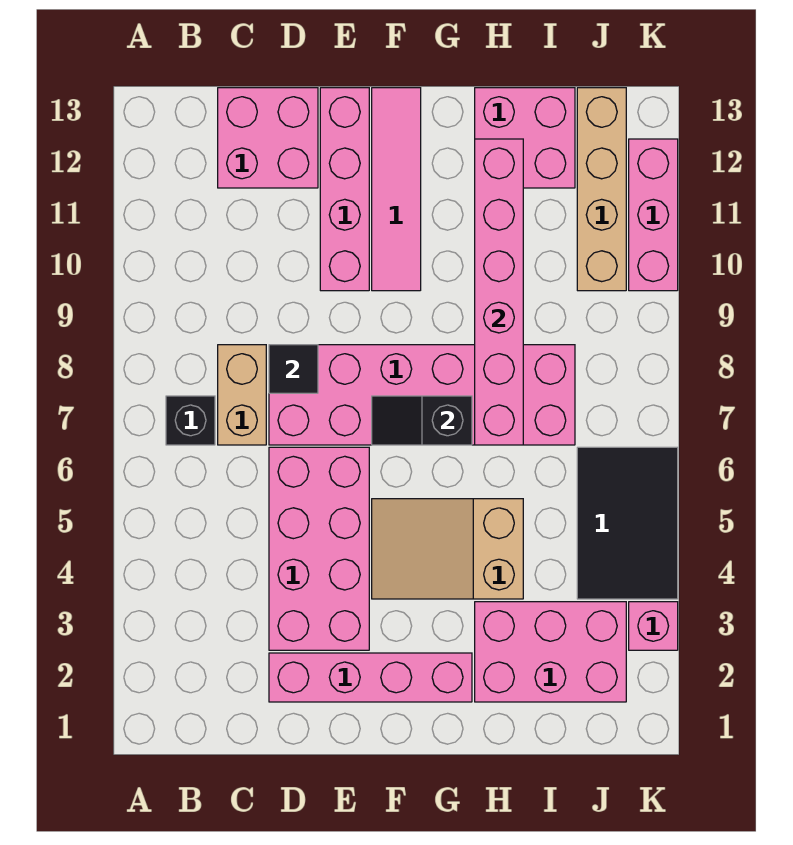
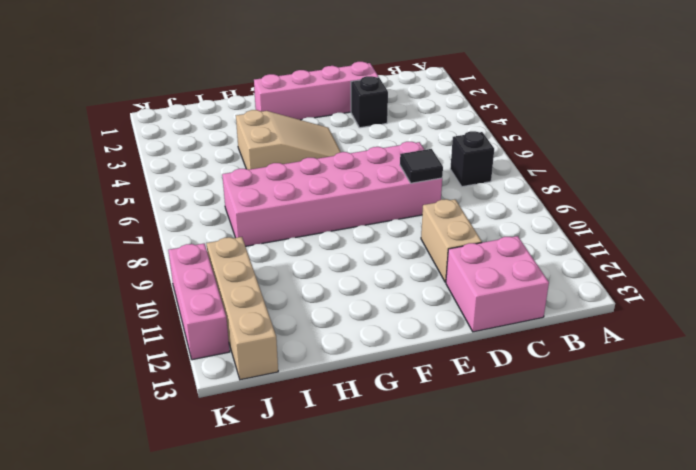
black 1x1 brick [351,76,388,128] -> pink 2x4 brick [269,447,369,650]
tan 1x2 brick [421,199,482,282] -> tan 1x2 brick moved to [218,345,266,445]
none -> pink 1x4 brick [320,88,369,291]
none -> pink 1x4 tile [372,88,421,291]
none -> pink 2x3 brick [475,602,626,702]

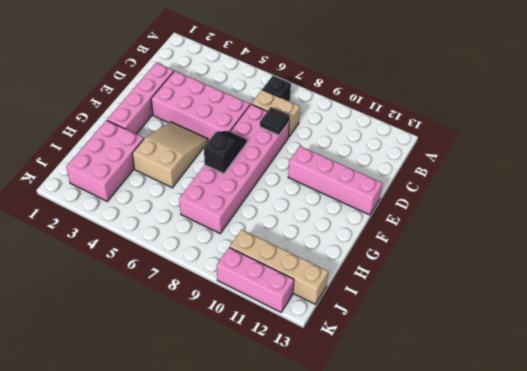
none -> pink 2x2 brick [218,88,318,188]
none -> pink 1x4 tile [372,88,421,291]
none -> pink 2x2 brick [475,88,575,188]

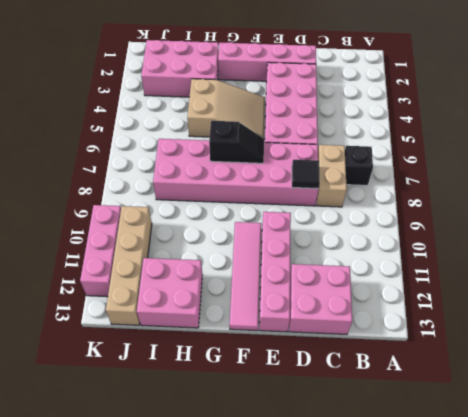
none -> black 2x3 tile [577,447,678,599]
none -> pink 1x1 brick [629,602,678,650]
none -> pink 1x6 brick [475,139,523,445]

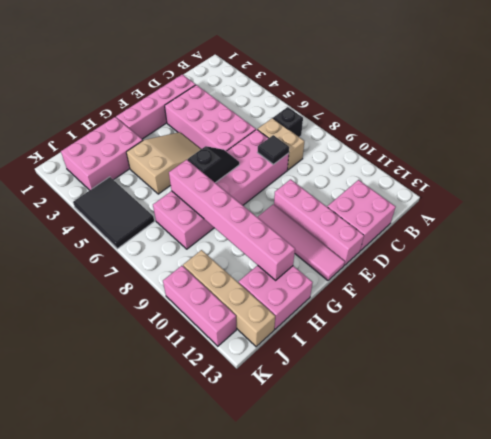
none -> pink 1x1 brick [629,602,678,650]

